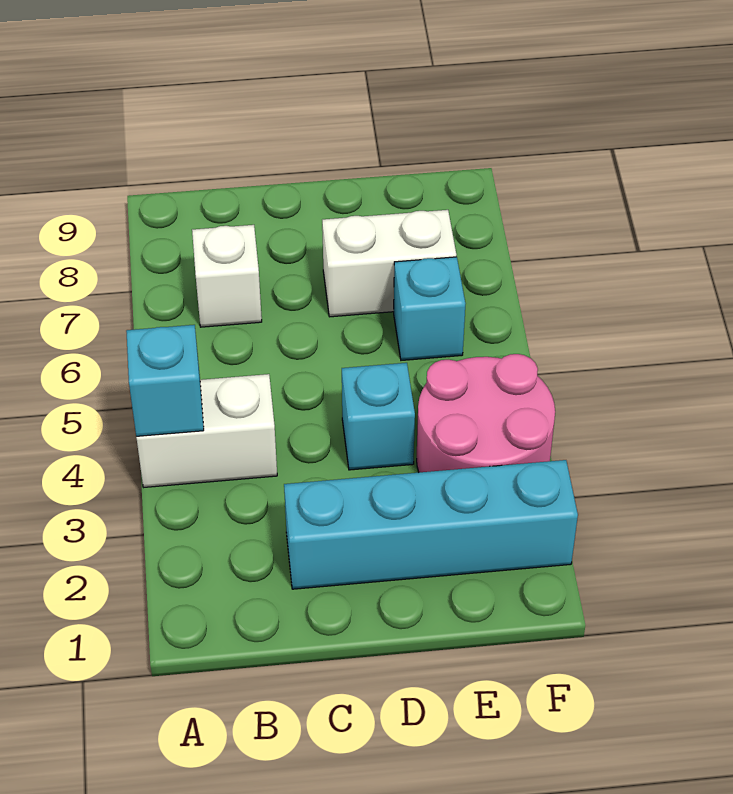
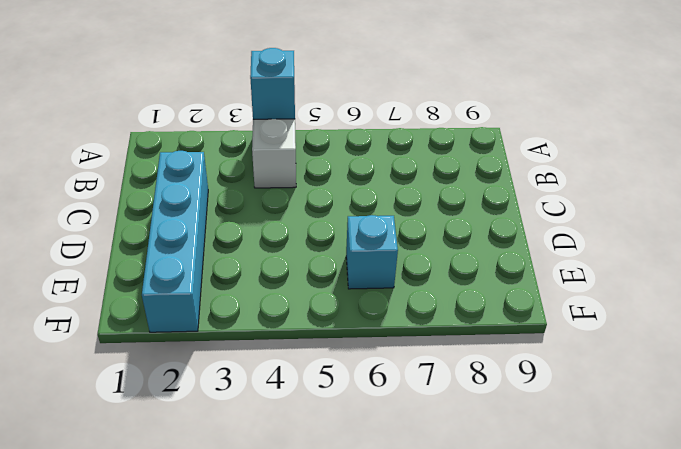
none -> white 1x1 brick [192,225,262,327]
none -> cyan 1x1 brick [342,363,415,470]

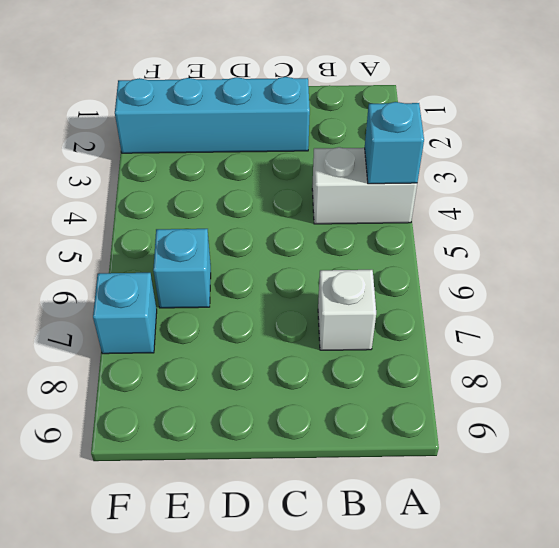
cyan 1x1 brick [93,273,157,354] -> cyan 1x1 brick moved to [342,363,415,470]
none -> white 1x2 brick [322,210,456,317]
none -> pink 2x2 round brick [417,354,555,472]

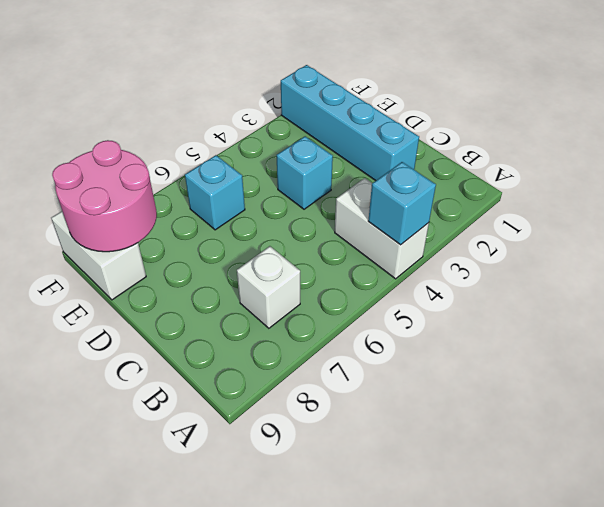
pink 2x2 round brick [52,140,157,252] -> pink 2x2 round brick moved to [417,354,555,472]
white 1x2 brick [51,211,146,300] -> white 1x2 brick moved to [322,210,456,317]

